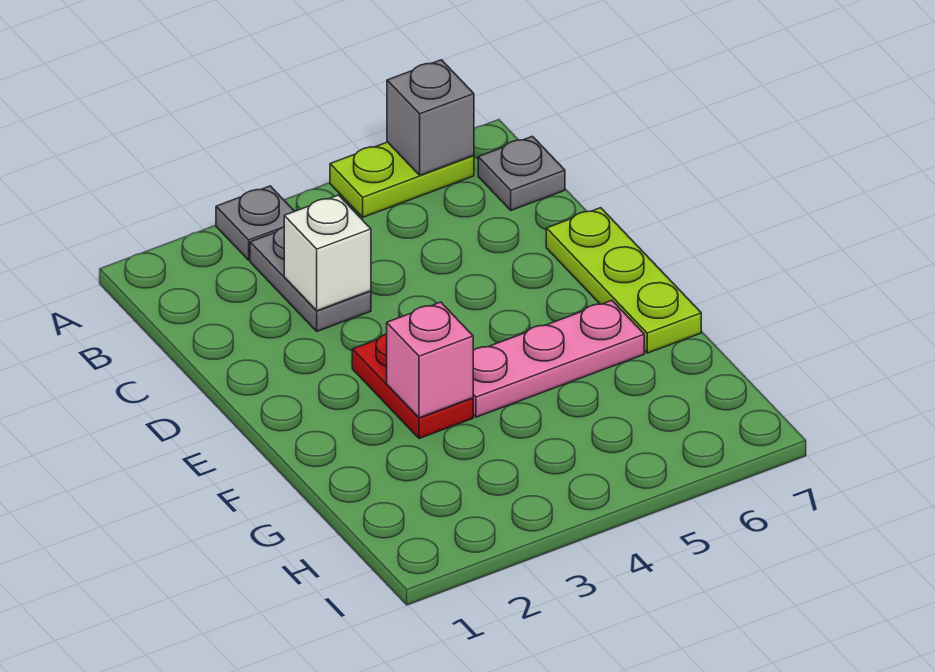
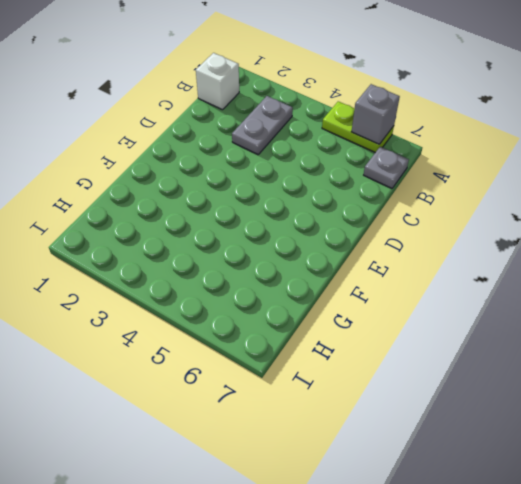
white 1x1 brick [196,53,239,110] -> white 1x1 brick moved to [284,195,371,311]
none -> grey 1x1 plate [216,186,294,260]
none -> lime 1x3 plate [546,208,701,353]

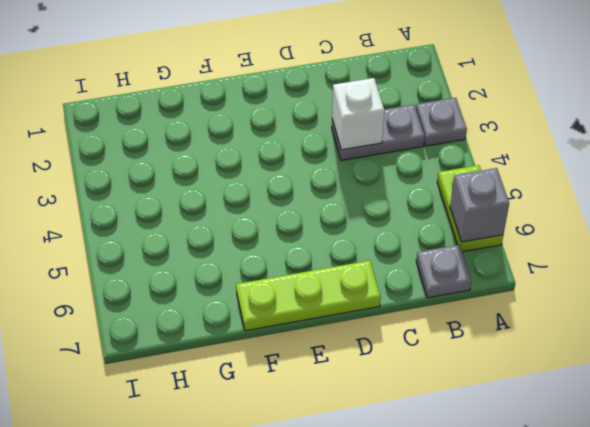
none -> red 1x2 plate [352,334,473,439]
none -> pink 1x3 plate [473,300,644,417]

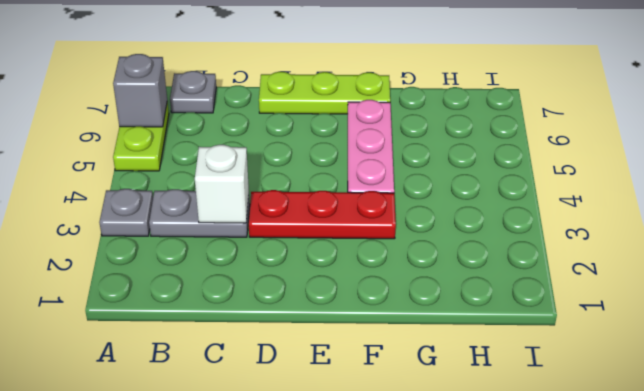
red 1x3 plate [249,190,396,239] -> red 1x2 plate [352,334,473,439]
none -> pink 1x1 brick [387,302,473,418]

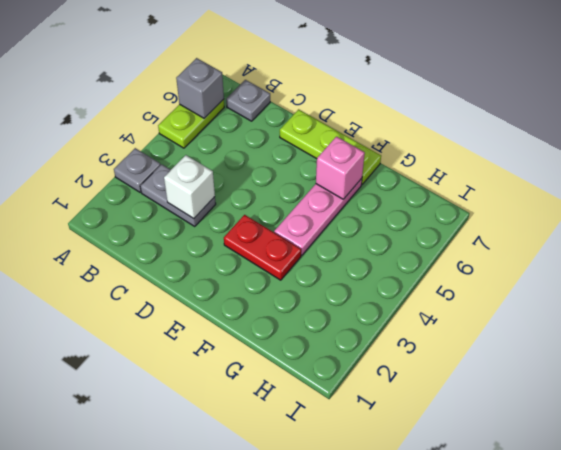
pink 1x1 brick [316,137,365,199] -> pink 1x1 brick moved to [387,302,473,418]

